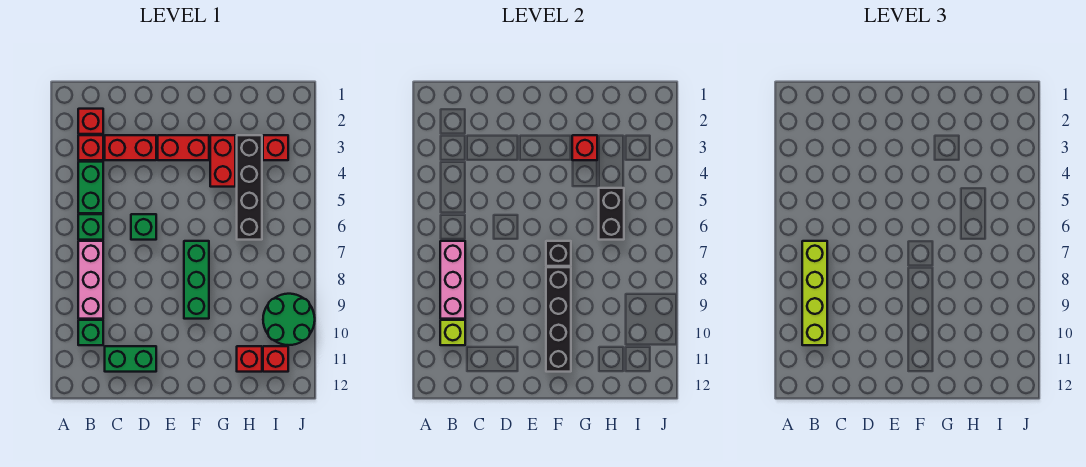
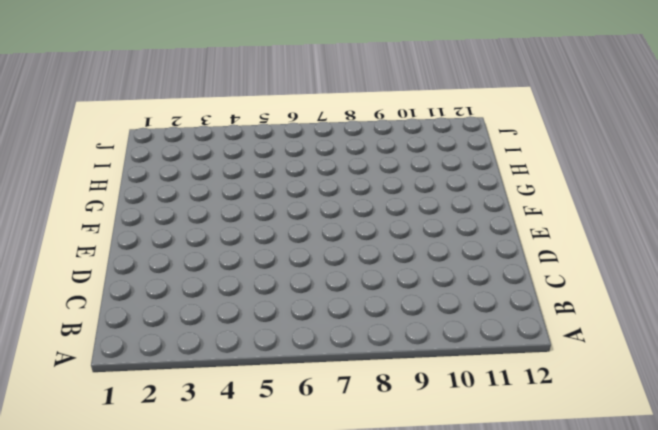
none -> red 1x1 brick [78,109,103,134]
none -> red 1x1 brick [78,135,103,160]
none -> green 1x2 brick [78,162,103,213]

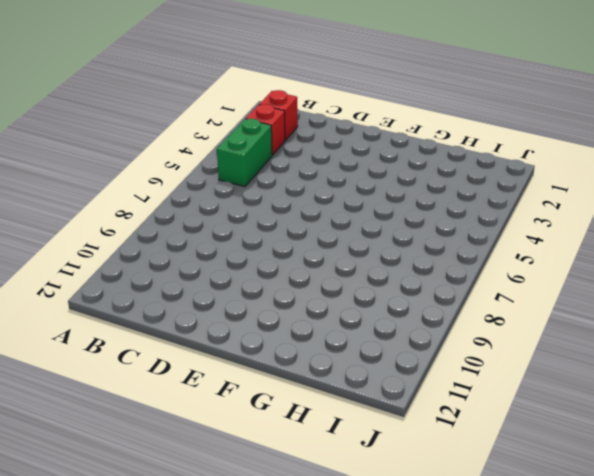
none -> green 1x1 brick [78,214,103,240]
none -> pink 1x3 brick [78,241,103,319]
none -> green 1x1 brick [78,320,103,345]

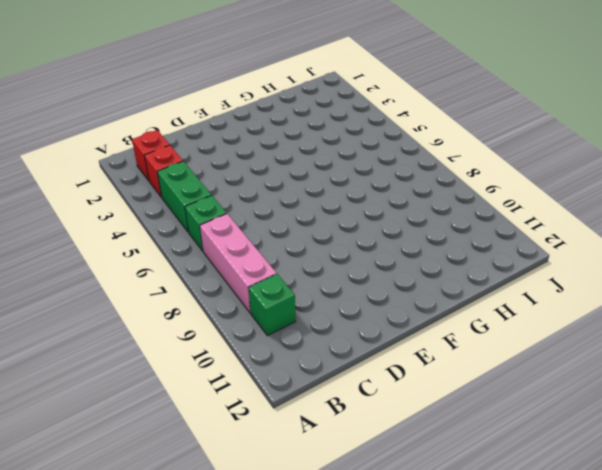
none -> red 1x2 brick [105,135,156,160]
none -> green 1x2 brick [105,346,156,372]
none -> green 1x1 brick [131,214,156,240]

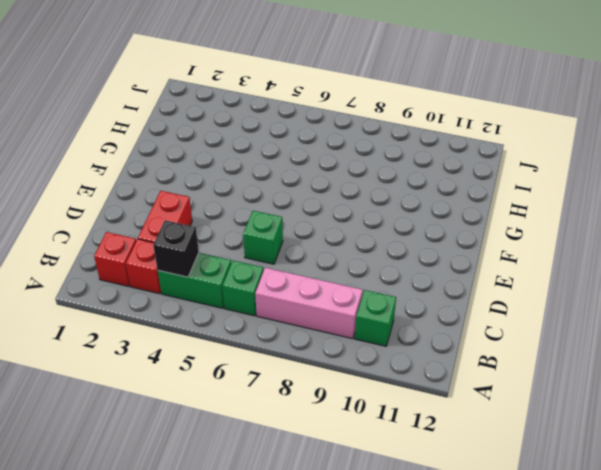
black 1x1 brick [153,220,199,277] -> black 1x1 brick moved to [546,241,571,266]
none -> green 1x2 brick [105,346,156,372]
none -> red 1x2 brick [158,135,209,160]
none -> green 1x3 brick [184,241,209,319]

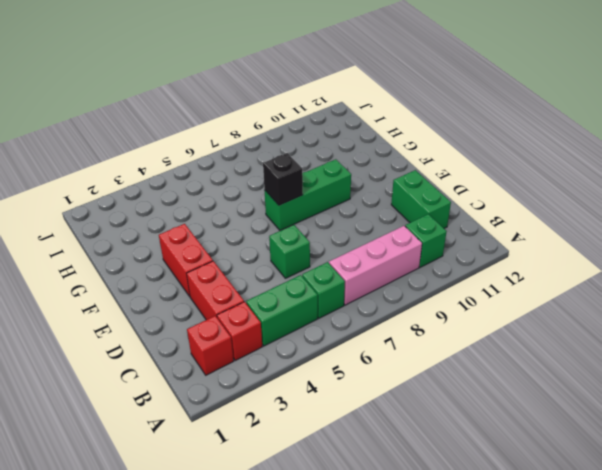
none -> red 1x2 brick [210,135,235,187]
none -> black 1x4 brick [237,135,262,240]
none -> red 1x1 brick [237,346,262,372]

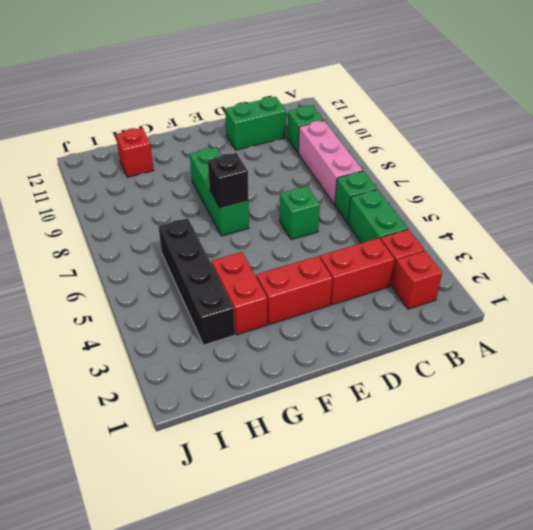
none -> red 1x1 brick [263,135,288,160]
none -> green 2x2 round brick [263,294,315,345]
none -> red 1x1 brick [263,346,288,372]

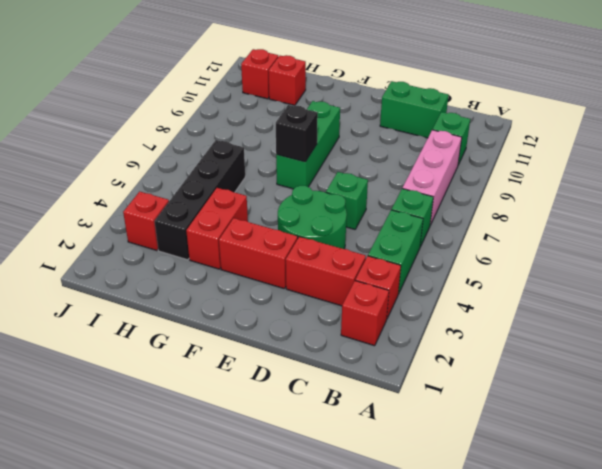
green 2x2 round brick [278,186,347,249] -> green 2x2 round brick moved to [263,294,315,345]
none -> pink 1x3 brick [440,241,465,319]
none -> lime 1x1 brick [440,320,465,345]
none -> black 1x4 brick [546,267,571,372]

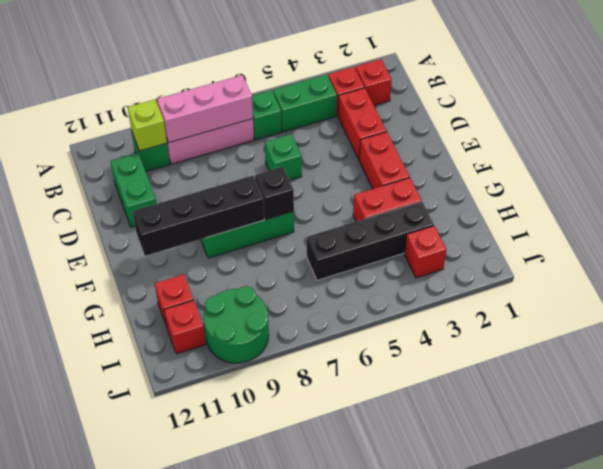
none -> red 1x1 brick [572,135,597,160]
none -> black 1x2 brick [599,188,624,240]
none -> lime 1x4 brick [802,241,827,345]

